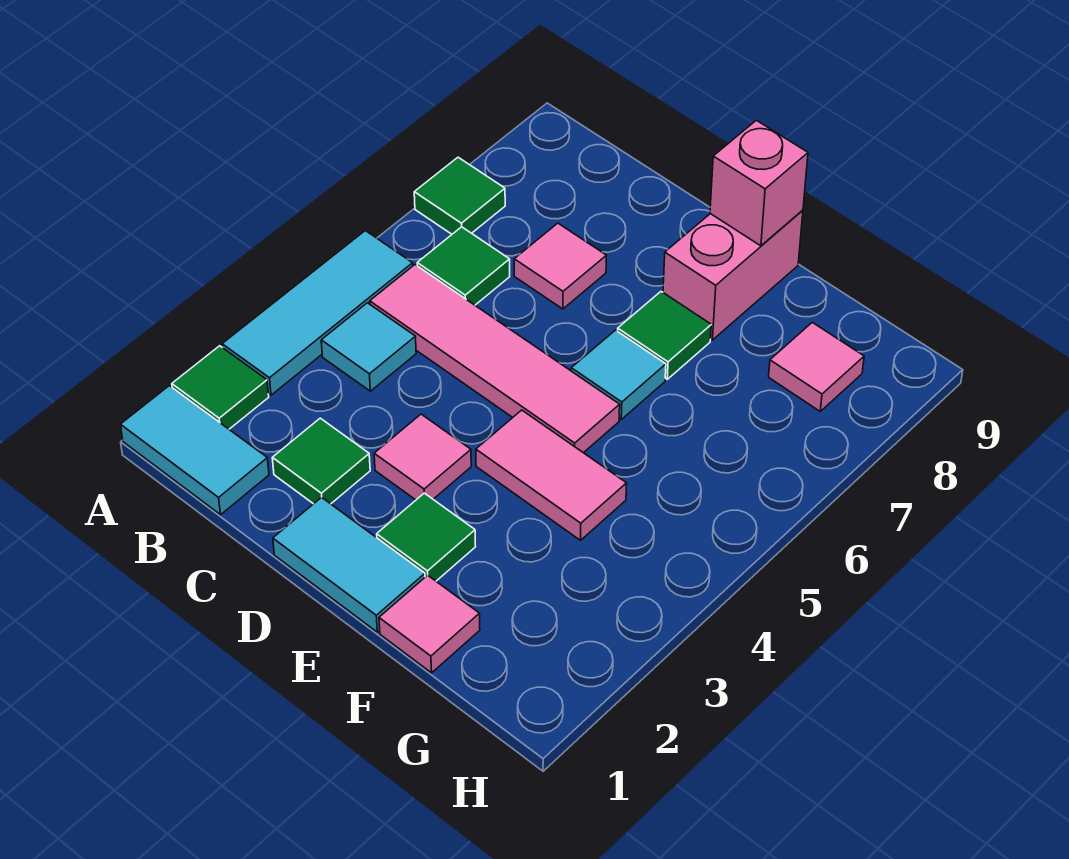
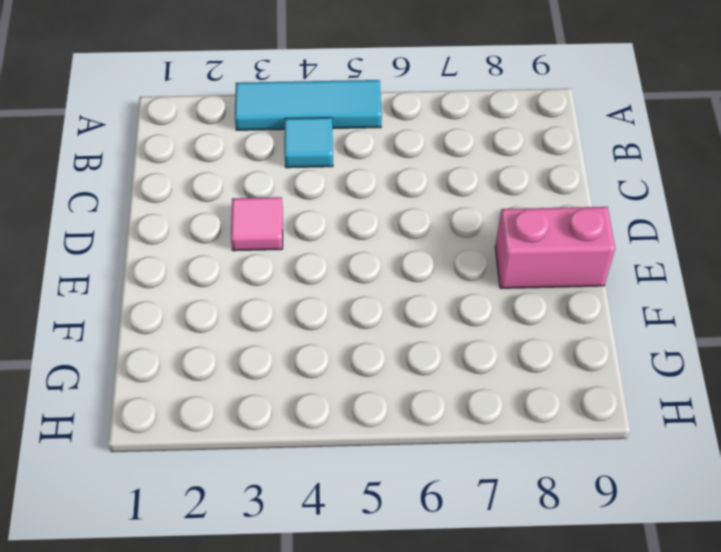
none -> cyan 1x2 tile [120,386,269,515]
none -> green 1x1 tile [172,346,269,429]
none -> green 1x1 tile [414,157,505,234]

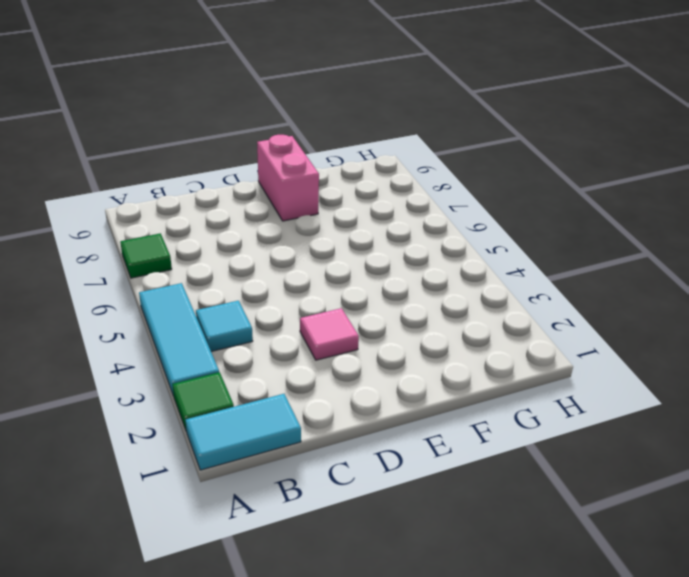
none -> pink 1x4 tile [370,265,620,453]
none -> green 1x1 tile [417,227,510,305]
none -> green 1x1 tile [272,418,370,504]

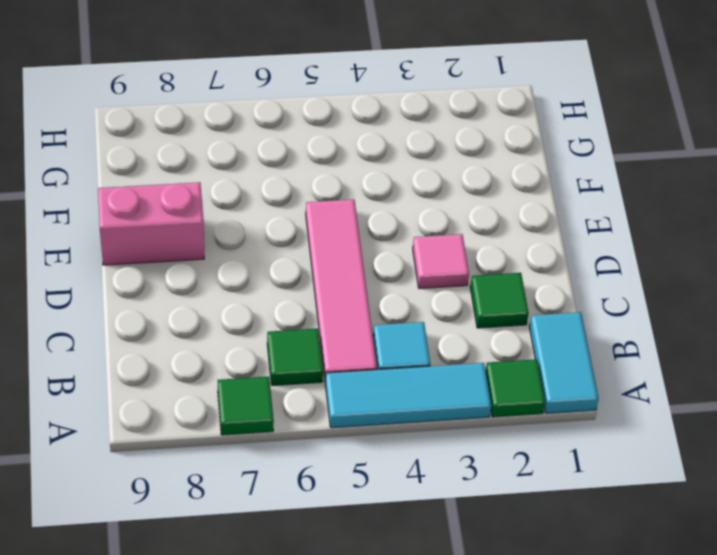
none -> pink 1x1 tile [514,223,606,309]
none -> cyan 1x2 tile [273,497,425,632]
none -> green 1x1 tile [377,493,476,581]

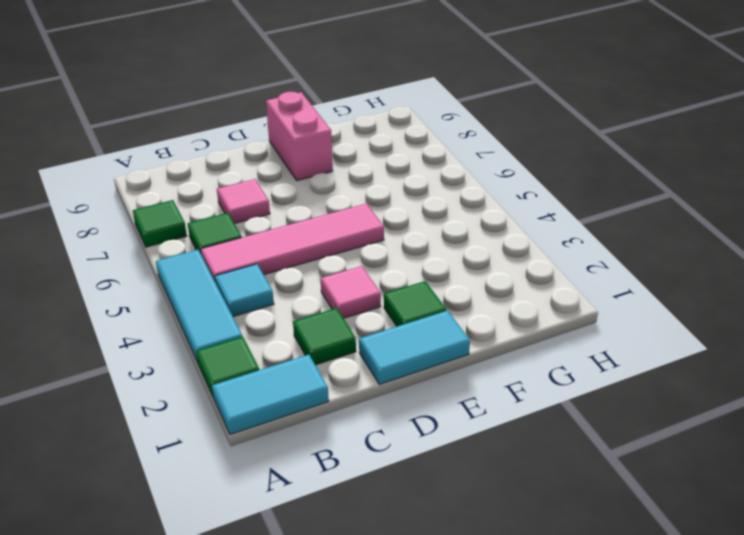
none -> pink 1x2 tile [476,410,627,540]
none -> cyan 1x1 tile [571,330,666,419]
none -> green 1x1 tile [618,292,711,379]

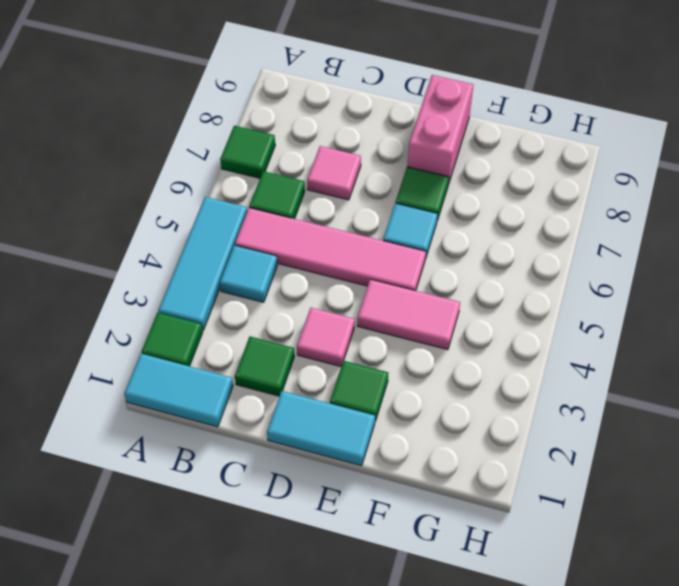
none -> pink 1x1 tile [379,575,480,673]
none -> pink 1x1 tile [769,322,864,411]
none -> pink 1x1 brick [710,120,808,246]

